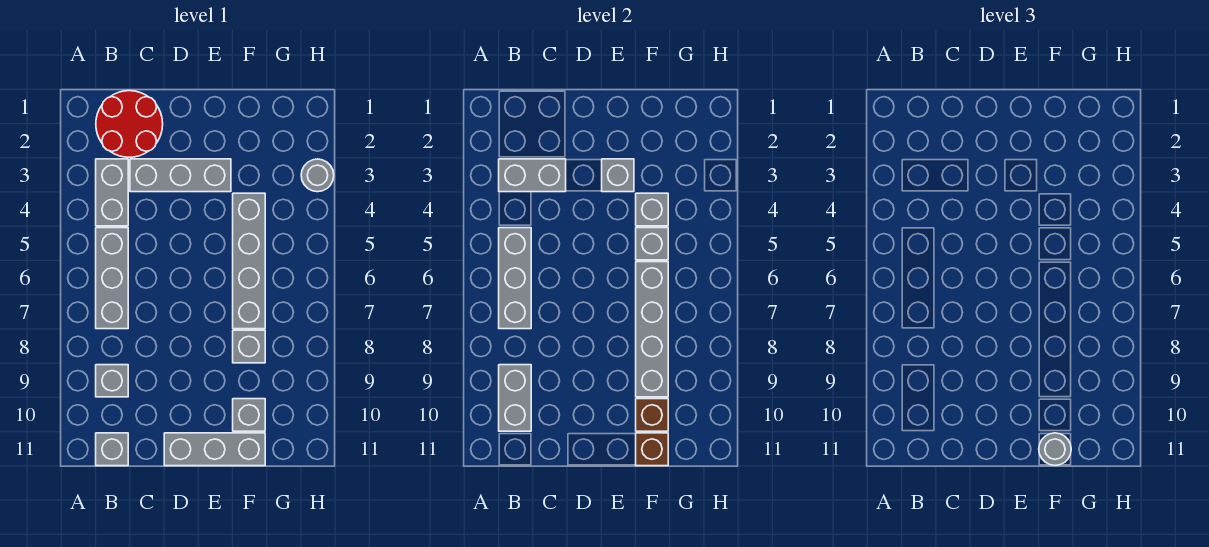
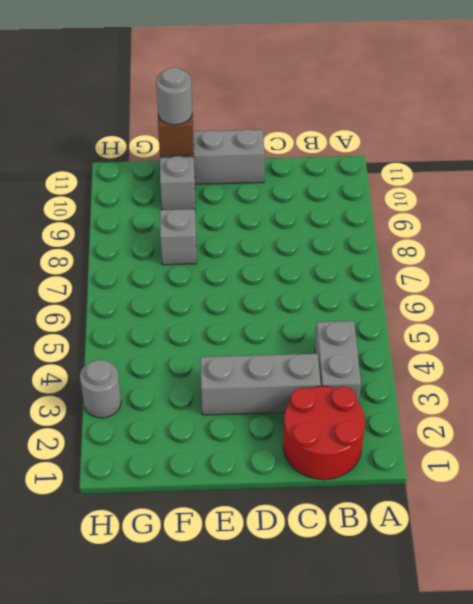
none -> grey 1x3 brick [96,228,128,329]
none -> grey 1x1 brick [96,365,128,397]
none -> grey 1x1 brick [96,433,128,466]

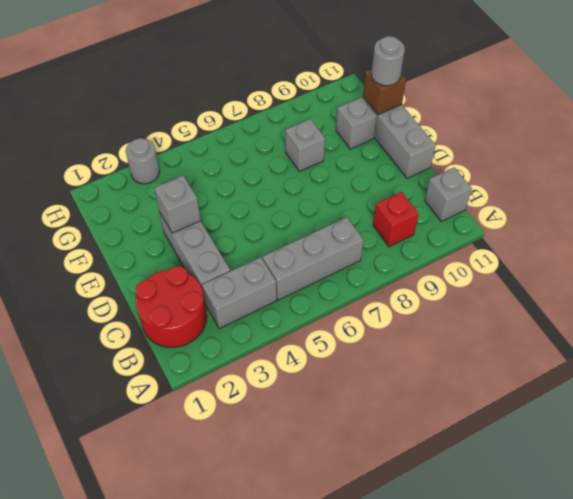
red 1x1 brick [373,192,419,247] -> grey 1x1 brick [96,365,128,397]
none -> grey 1x4 brick [233,193,265,329]
none -> grey 1x2 brick [499,159,566,192]
none -> grey 1x3 brick [499,228,531,329]

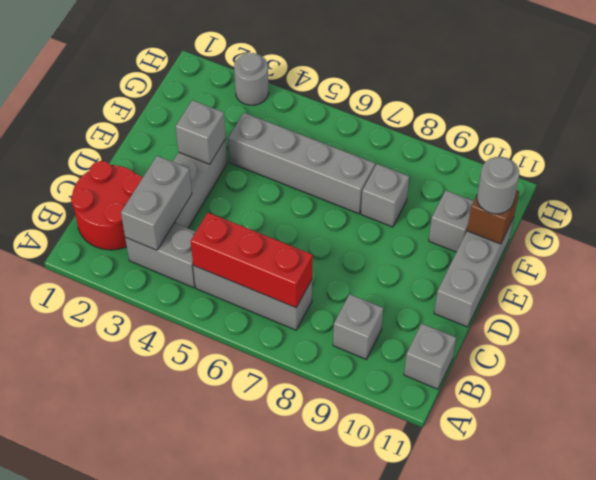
red 1x3 brick [191,213,313,308] -> grey 1x3 brick [499,228,531,329]
none -> grey 1x2 brick [499,365,531,431]
none -> grey 1x1 brick [636,193,668,226]
none -> grey 1x1 brick [636,228,668,260]

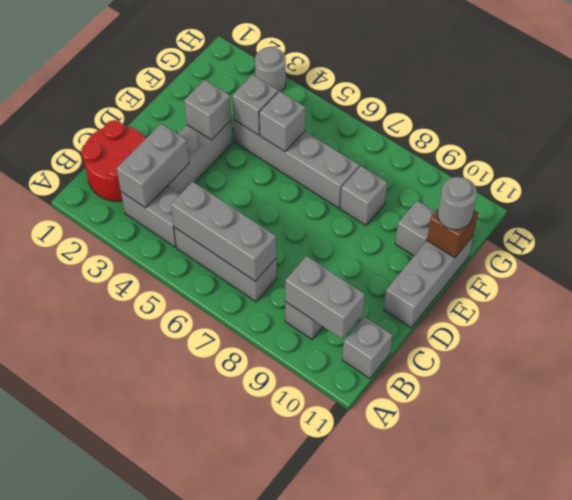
none -> grey 1x4 brick [636,262,668,397]
none -> brown 1x1 brick [636,399,668,431]

